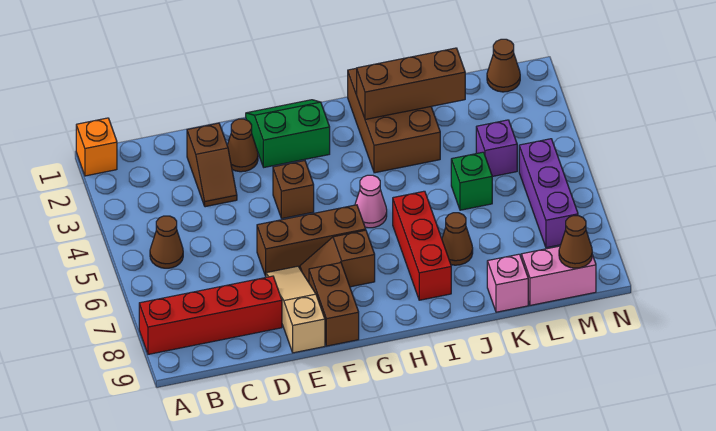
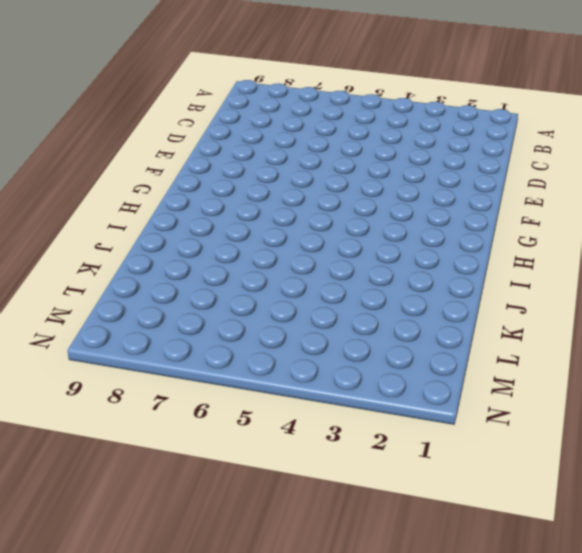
none -> orange 1x1 brick [76,118,117,176]
none -> red 1x4 brick [139,276,282,354]
none -> brown 1x1 cone [150,216,183,268]

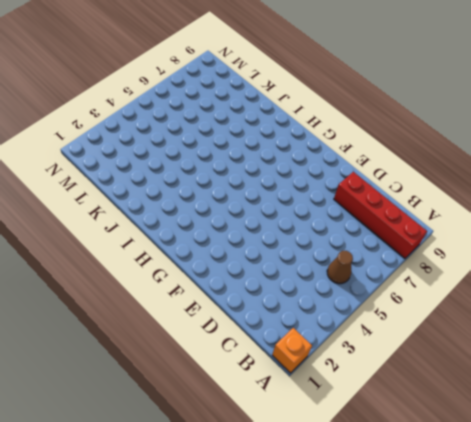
none -> brown 1x2 slope [187,123,237,207]
none -> brown 1x1 cone [227,119,258,172]
none -> brown 1x3 brick [257,205,366,276]

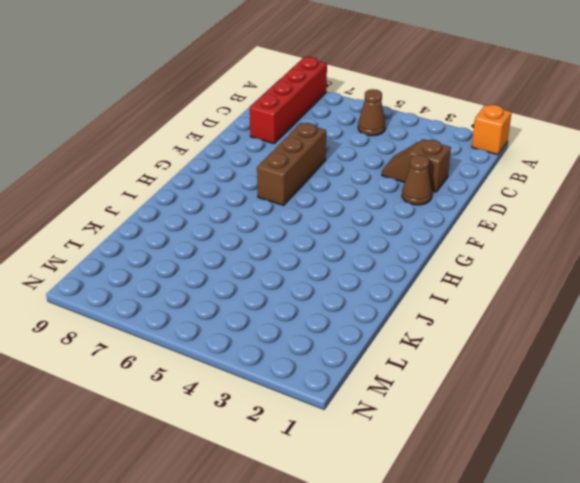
none -> tan 1x3 slope [266,266,325,353]
none -> green 2x2 slope [246,100,330,167]
none -> brown 1x1 brick [273,161,314,218]

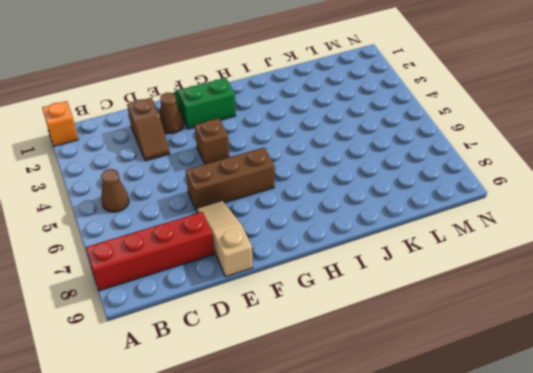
none -> brown 1x2 slope [300,230,375,287]
none -> brown 1x2 brick [309,263,359,346]
none -> pink 1x1 cone [355,175,387,228]

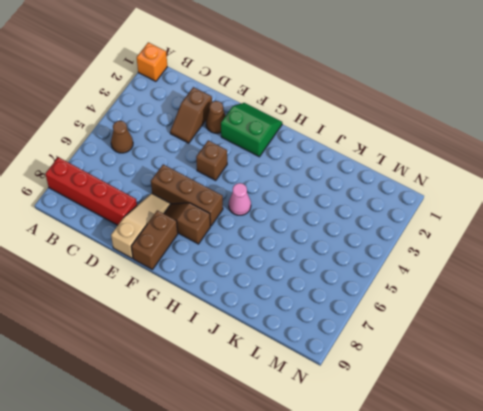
none -> brown 2x3 brick [348,68,440,173]
none -> red 1x3 brick [393,191,451,300]
none -> brown 1x1 cone [442,213,473,265]

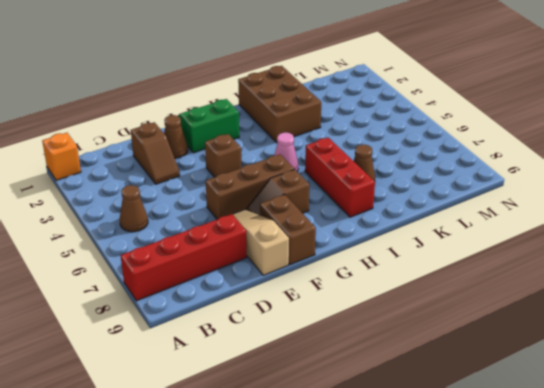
none -> green 1x1 brick [451,152,492,210]
none -> pink 1x1 brick [487,254,528,312]
none -> purple 1x1 brick [476,120,517,177]

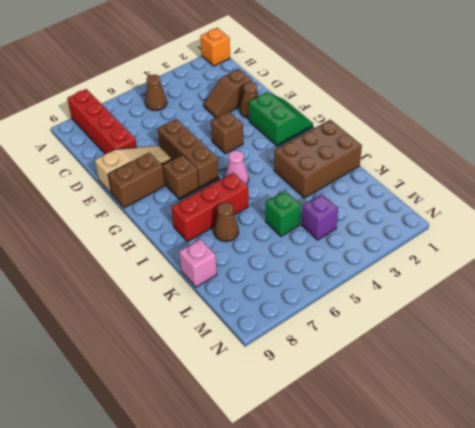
none -> pink 1x2 brick [521,246,596,305]
none -> brown 1x1 cone [487,39,520,92]
none -> purple 1x3 brick [519,139,578,248]

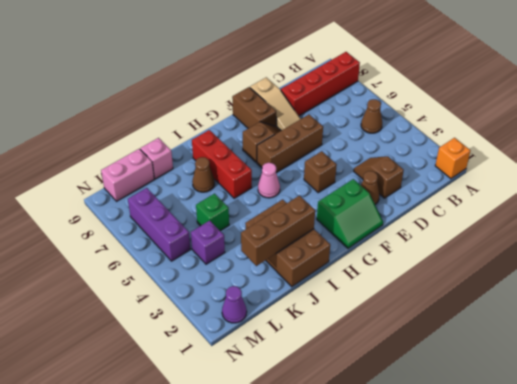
purple 1x1 cone [222,286,247,323] -> brown 1x1 cone [487,39,520,92]
none -> brown 1x1 cone [559,216,592,268]

